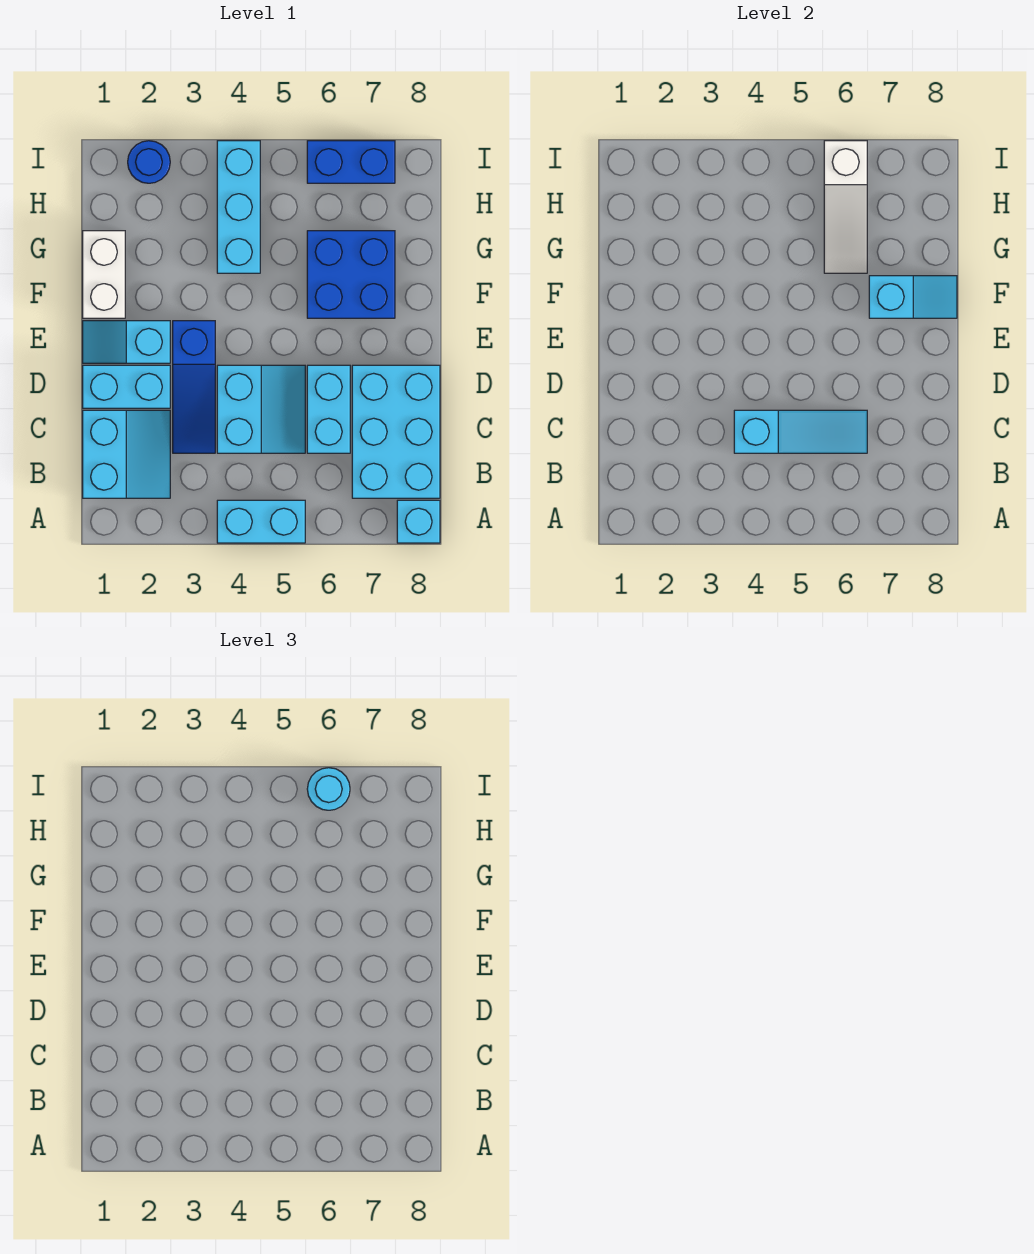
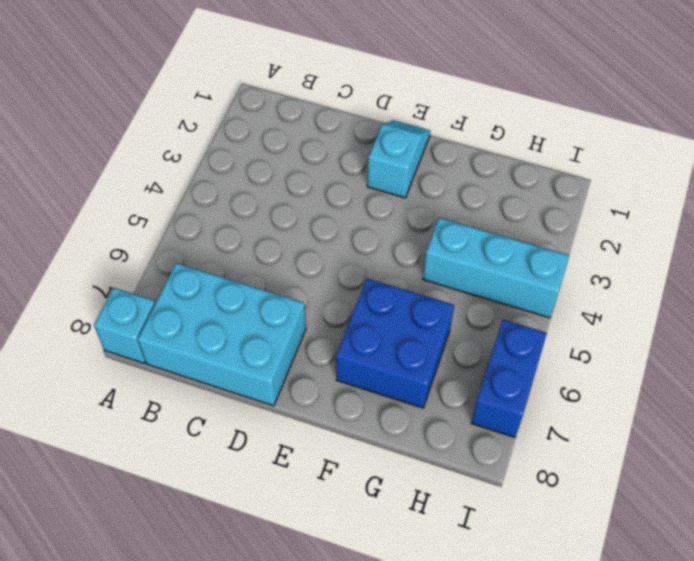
none -> cyan 1x2 brick [217,500,305,543]
none -> cyan 2x2 slope [83,410,170,498]
none -> blue 1x3 slope [173,321,215,453]

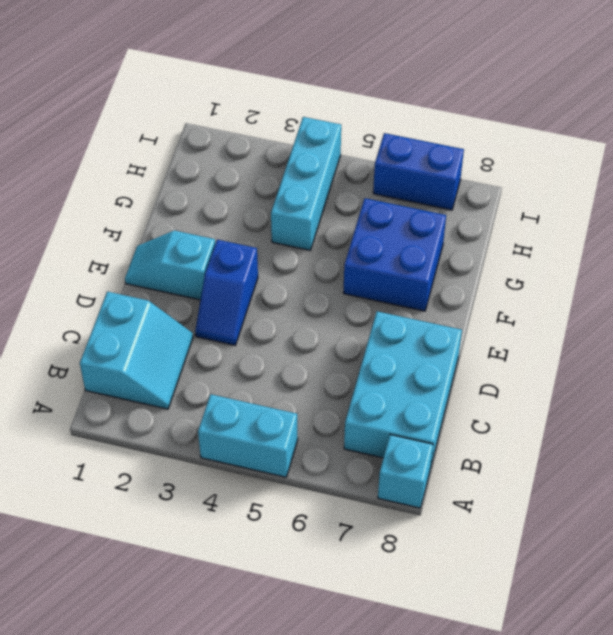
blue 1x2 slope [195,240,258,345] -> blue 1x3 slope [173,321,215,453]
none -> cyan 2x2 slope [217,365,305,453]
none -> cyan 1x2 brick [307,365,350,453]
none -> cyan 1x2 brick [83,365,170,408]

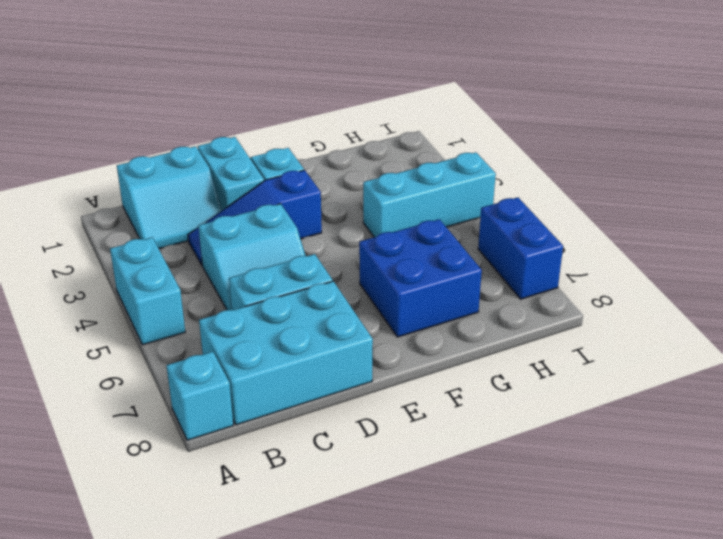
none -> white 1x2 brick [83,231,125,318]
none -> blue 1x1 round brick [128,141,170,183]
none -> cyan 1x3 slope [734,410,867,453]

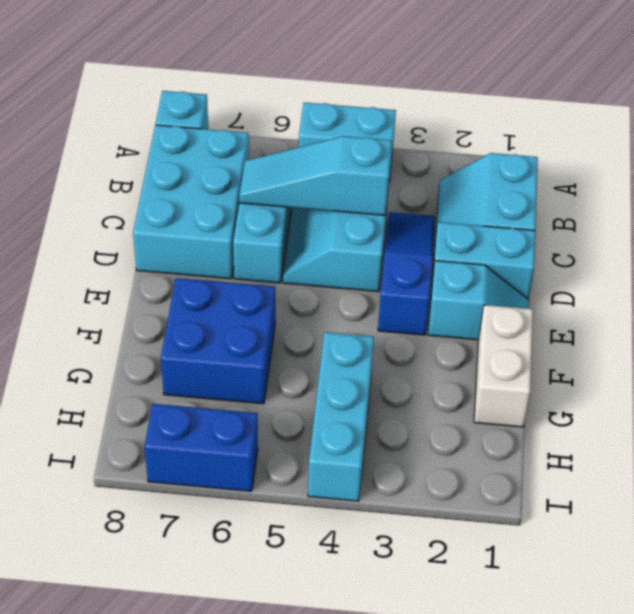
none -> blue 1x1 round brick [128,141,170,183]
none -> cyan 1x2 slope [869,276,957,318]
none -> white 1x3 slope [824,141,867,273]

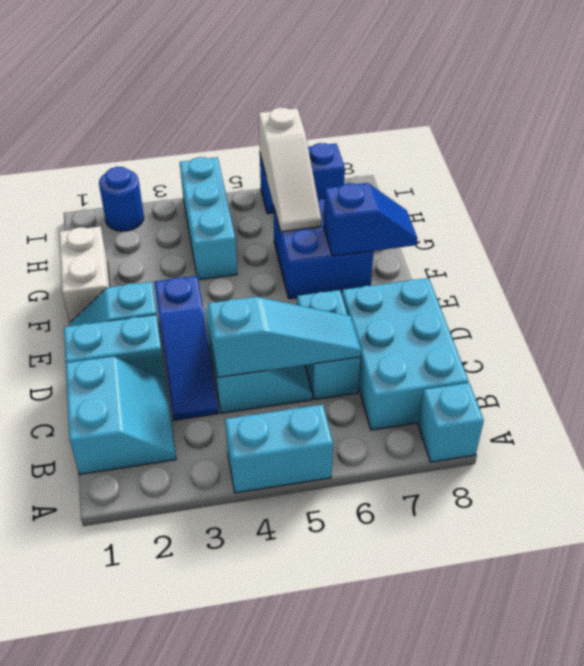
blue 1x2 slope [324,183,417,256] -> cyan 1x2 slope [869,276,957,318]
none -> cyan 1x1 round brick [307,768,350,810]

